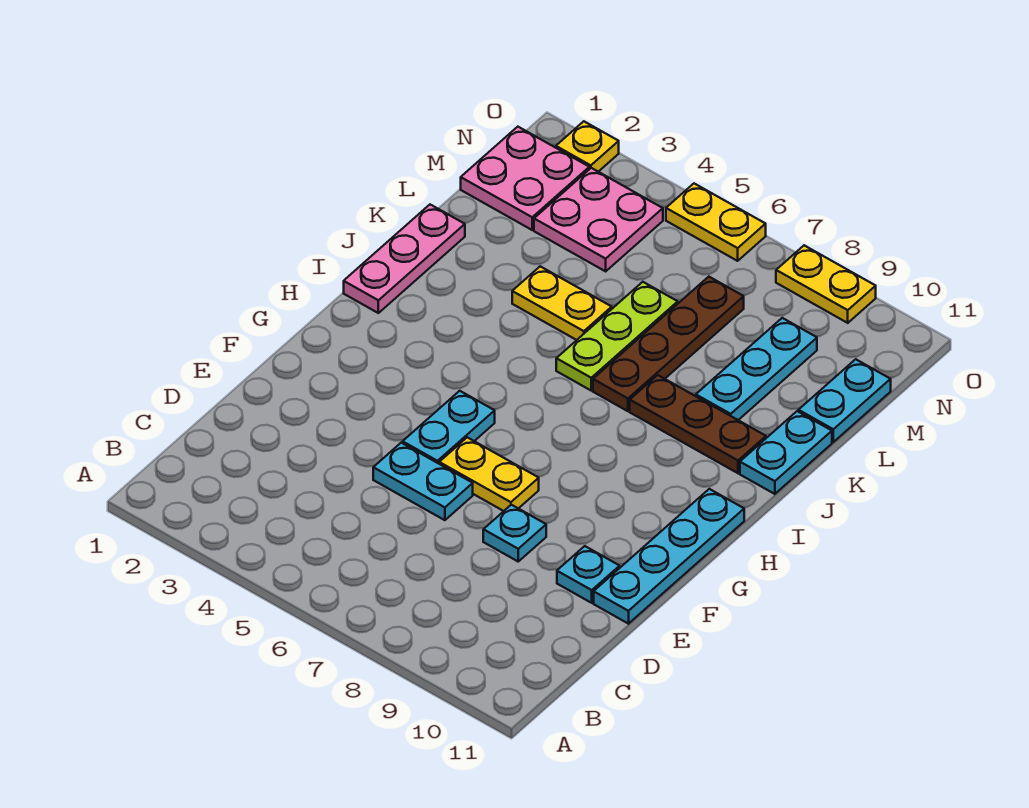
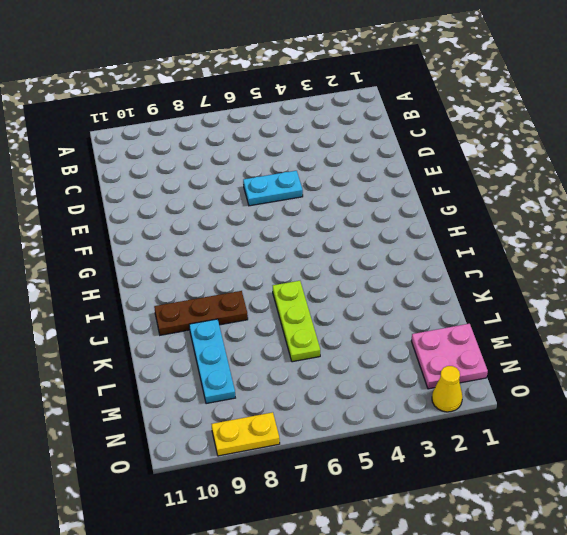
yellow 1x1 cone [432,366,462,412] -> yellow 1x1 plate [556,121,619,172]
none -> cyan 1x1 plate [483,505,546,561]
none -> cyan 1x1 plate [557,546,620,603]
none -> cyan 1x4 plate [594,489,744,624]

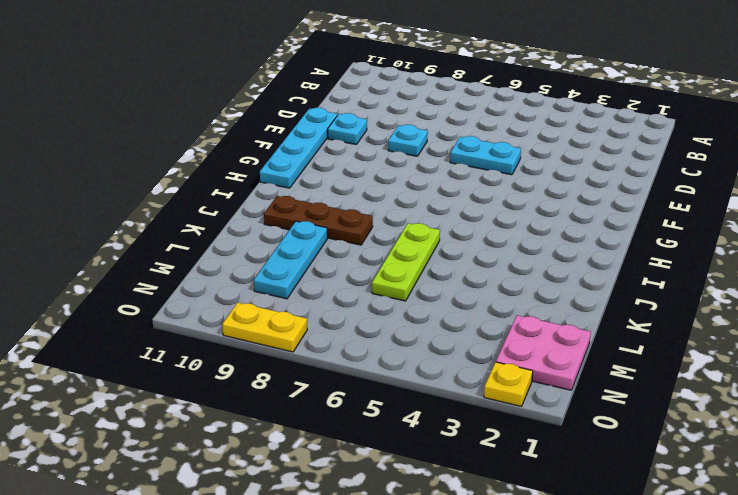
none -> cyan 1x2 plate [403,391,495,464]
none -> yellow 1x2 plate [439,437,539,511]
none -> pink 1x3 plate [344,205,465,313]

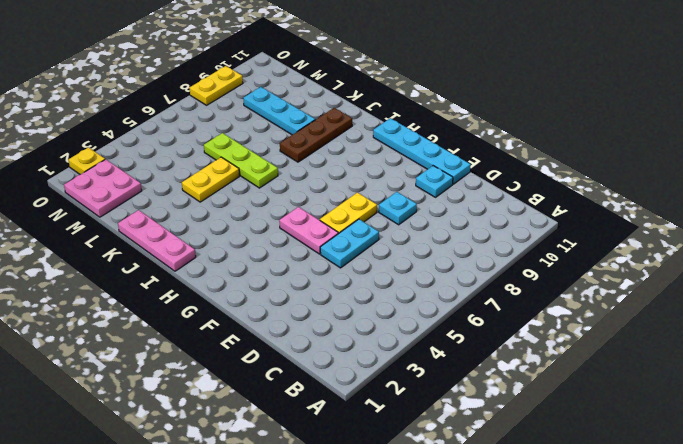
pink 1x2 plate [279,207,338,254] -> cyan 1x2 plate [403,391,495,464]
none -> brown 1x4 plate [593,277,744,411]
none -> cyan 1x2 plate [740,411,832,494]
none -> cyan 1x2 plate [798,359,891,442]

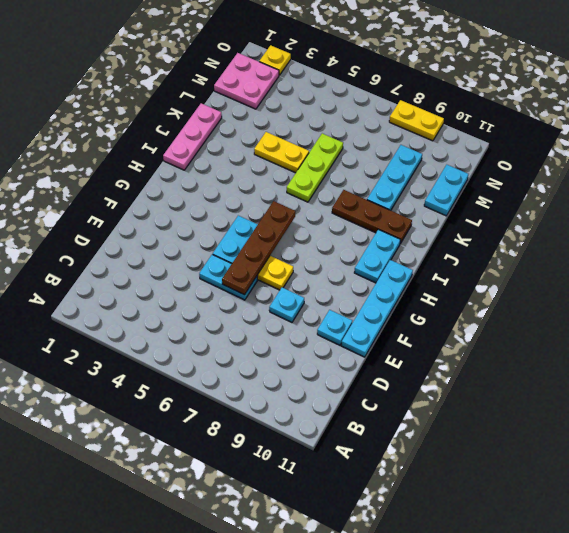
brown 1x4 plate [222,201,295,295] -> brown 1x4 plate moved to [593,277,744,411]
cyan 1x2 plate [354,229,400,283] -> cyan 1x2 plate moved to [740,411,832,494]
none -> pink 2x2 plate [534,168,663,271]
none -> yellow 1x2 plate [666,184,766,261]

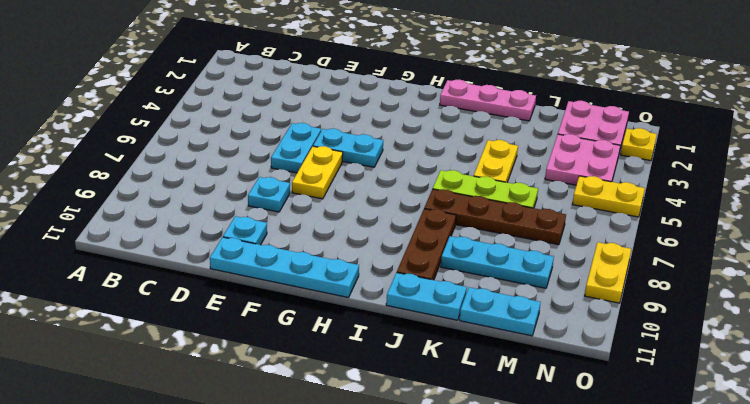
yellow 1x2 plate [573,176,645,217] -> yellow 1x2 plate turned to [666,184,766,261]

